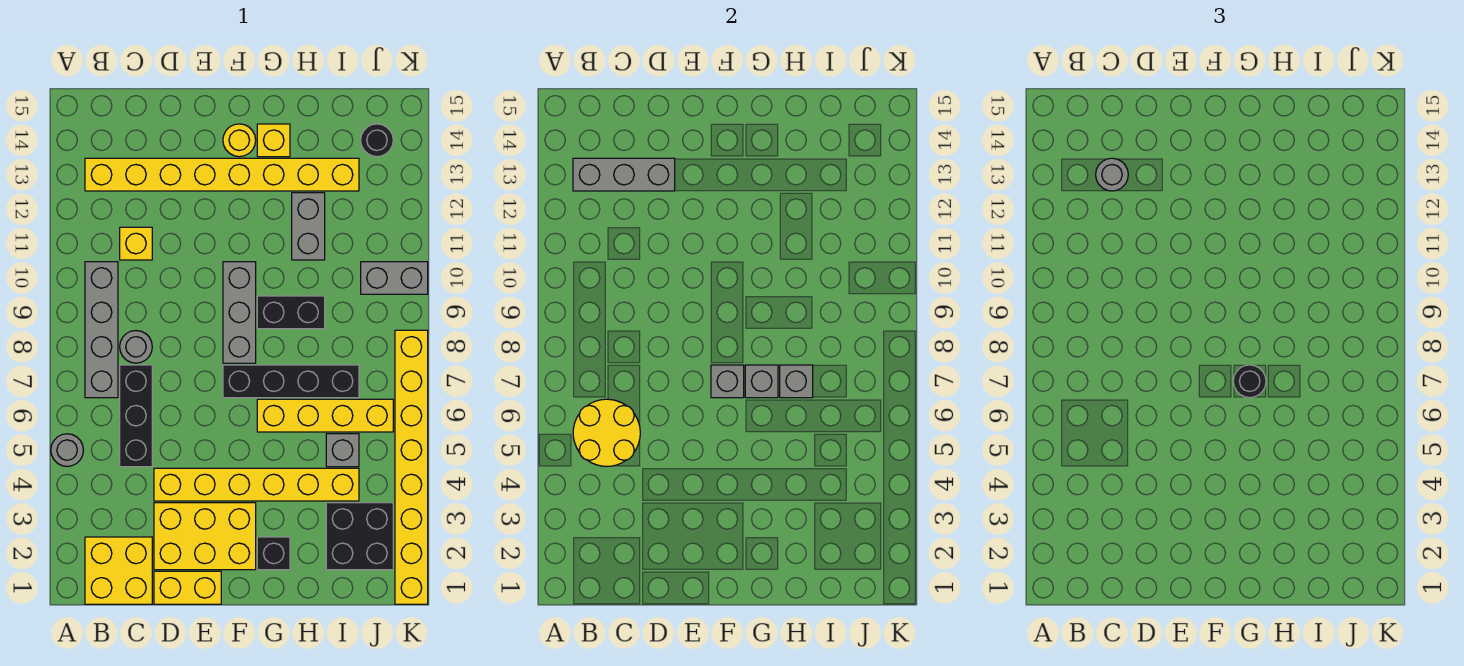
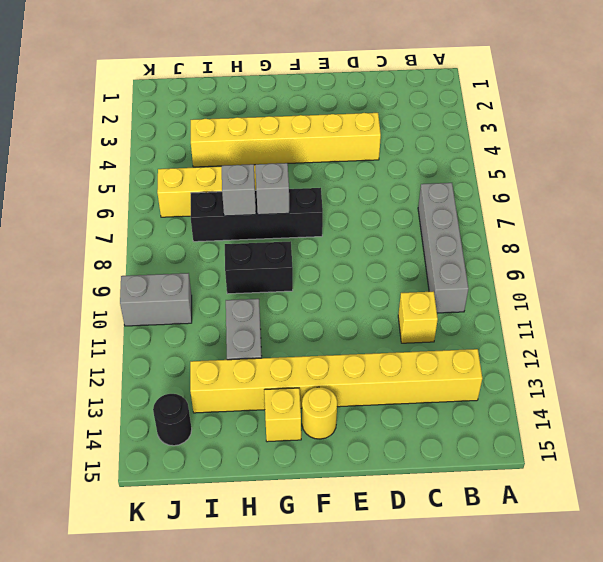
none -> grey 1x1 round brick [51,434,83,466]
none -> yellow 2x2 brick [85,537,152,604]
none -> black 1x3 brick [120,365,152,467]
none -> grey 1x1 round brick [120,331,152,363]

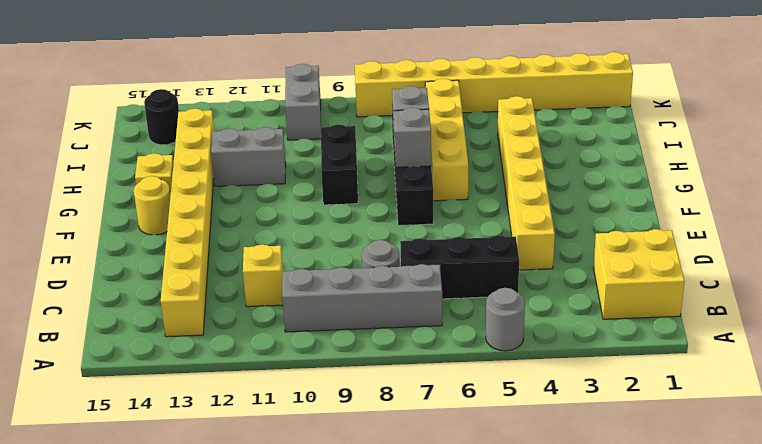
none -> yellow 1x2 brick [154,571,221,604]
none -> yellow 2x3 brick [154,503,256,570]
none -> grey 1x3 brick [223,262,256,363]
none -> black 1x1 brick [257,537,290,570]

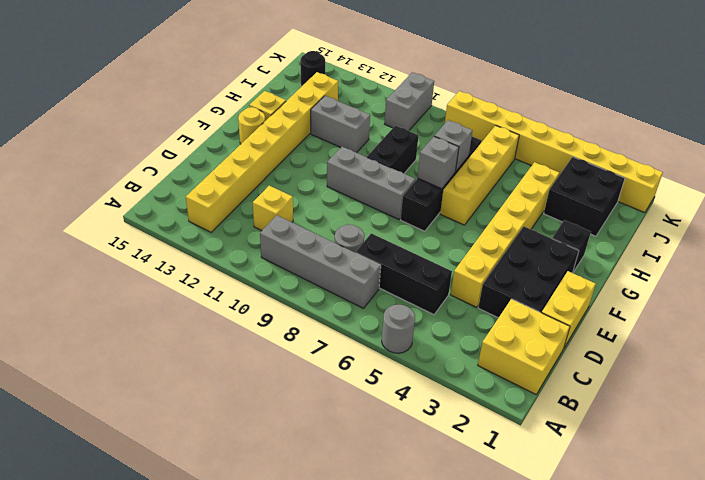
black 2x3 brick [478,226,579,318] -> yellow 2x3 brick [154,503,256,570]
none -> grey 1x1 brick [326,434,359,467]
none -> yellow 2x2 round brick [573,399,640,467]
none -> grey 1x3 brick [573,158,675,191]
none -> grey 1x1 brick [711,365,744,398]

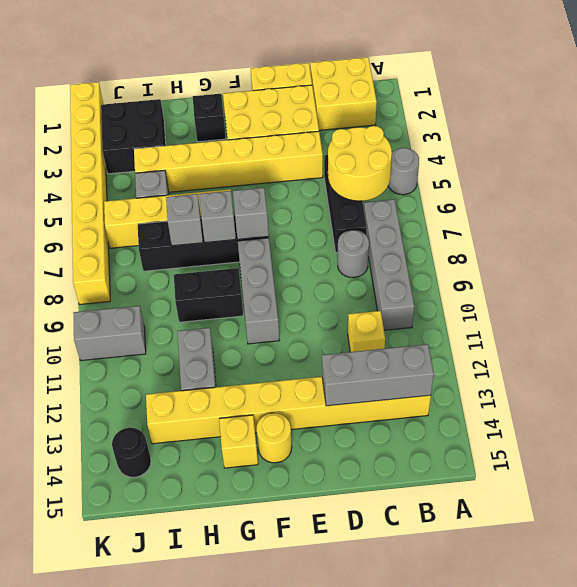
none -> grey 1x1 round brick [1096,158,1128,191]
none -> black 1x1 round brick [1233,365,1266,398]

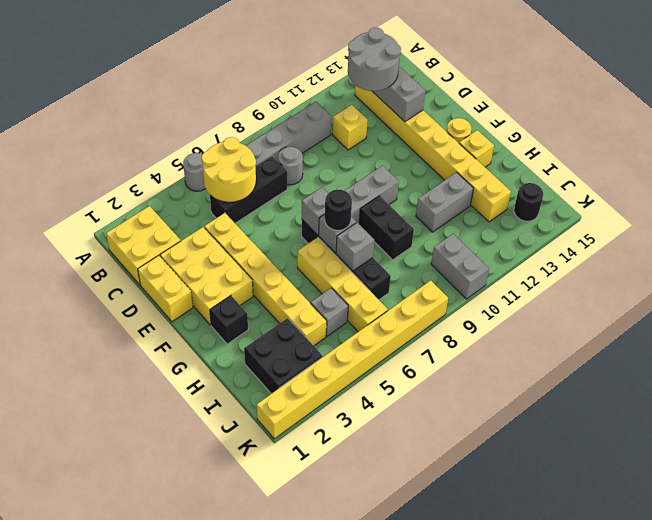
grey 2x2 round brick [348,28,401,91] -> grey 1x1 round brick [1096,158,1128,191]

